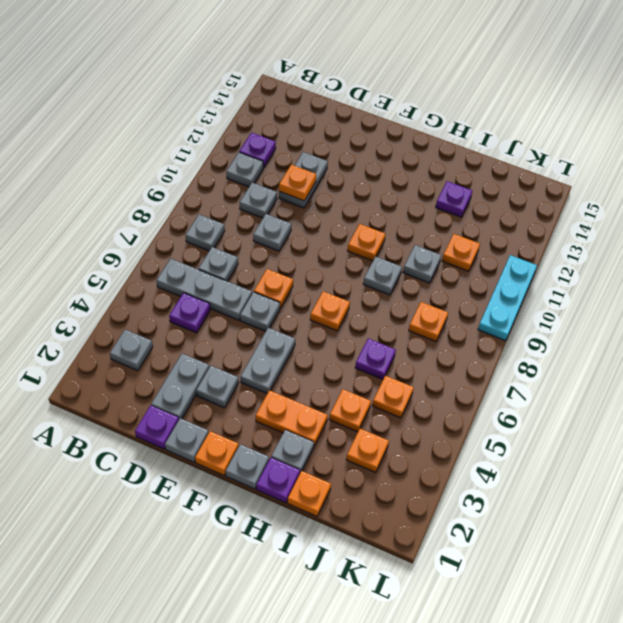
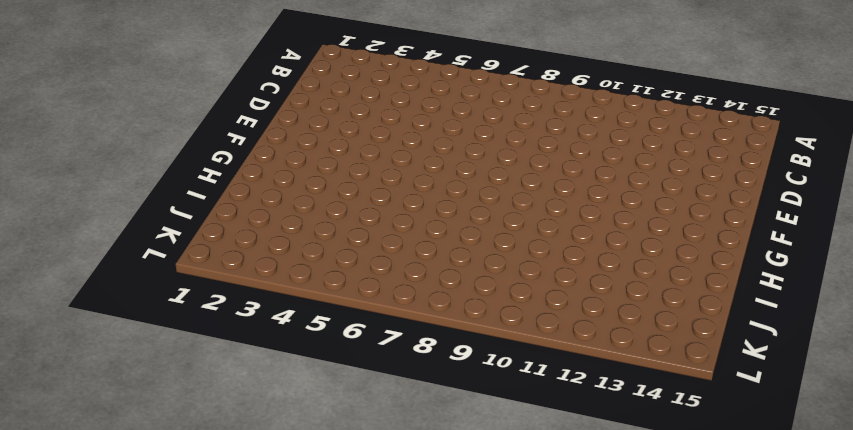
none -> grey 1x1 plate [110,330,153,371]
none -> grey 1x3 plate [156,259,252,320]
none -> grey 1x1 plate [186,214,225,251]
none -> grey 1x1 plate [226,152,263,187]

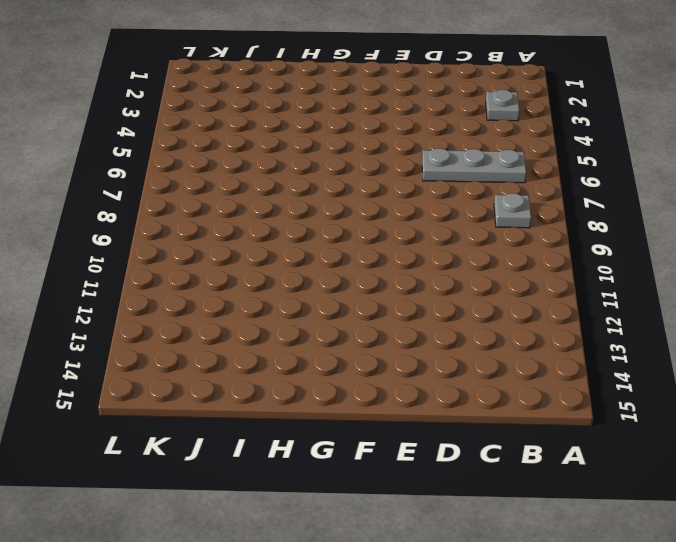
none -> grey 1x1 plate [226,152,263,187]
none -> purple 1x1 plate [239,133,276,167]
none -> purple 1x1 plate [169,293,210,333]
none -> grey 1x1 plate [199,247,238,281]

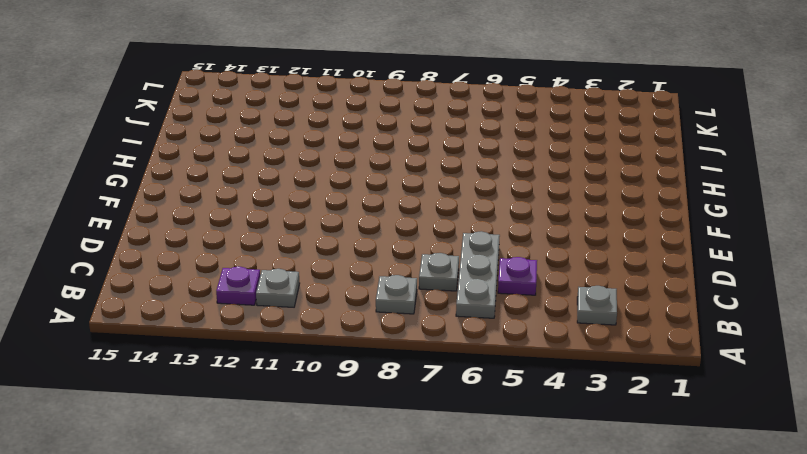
none -> grey 1x1 plate [240,183,277,218]
none -> purple 1x1 plate [135,405,179,449]
none -> grey 1x2 plate [151,354,209,419]
none -> grey 1x1 plate [253,214,291,251]

